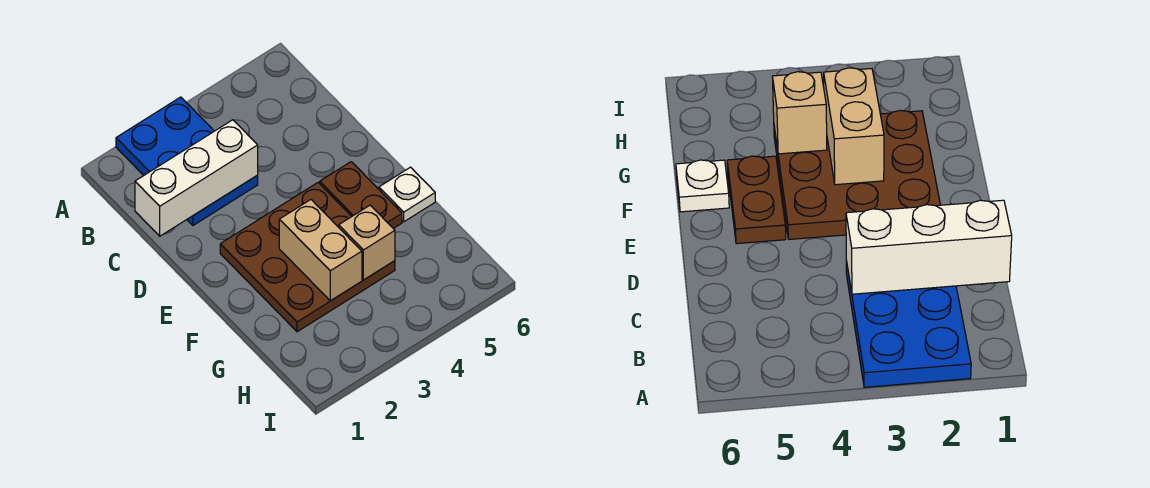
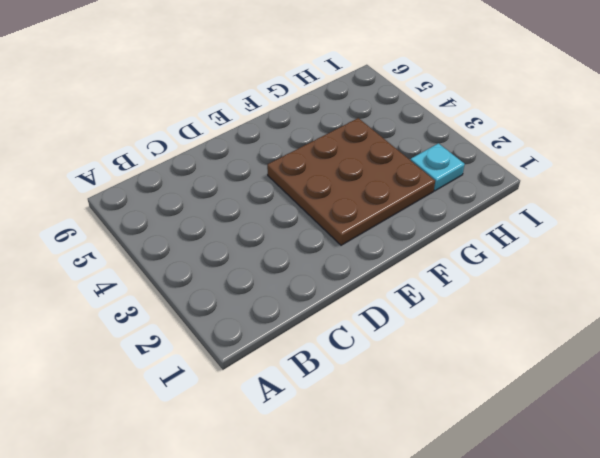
cyan 1x1 plate [411,143,465,191] -> none
none -> blue 2x3 plate [116,97,258,225]
none -> brown 1x2 plate [320,162,402,228]

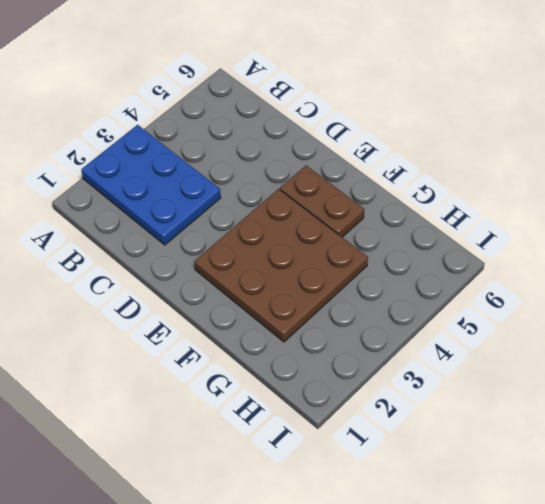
none -> white 1x1 plate [379,167,435,222]
none -> white 1x3 brick [135,120,258,236]

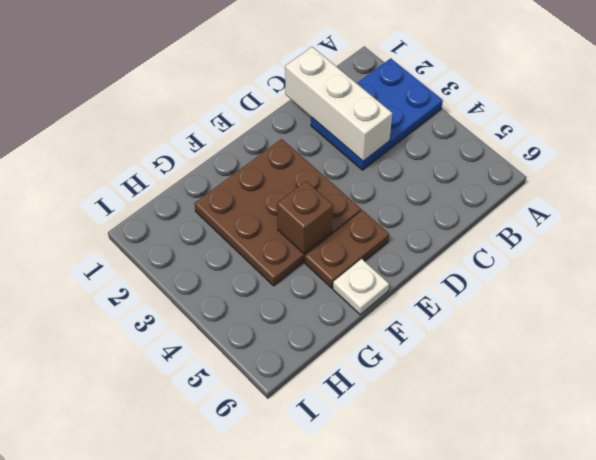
brown 1x1 brick [277,181,333,254] -> none
none -> tan 1x2 brick [279,200,362,301]
none -> tan 1x1 brick [339,205,395,280]

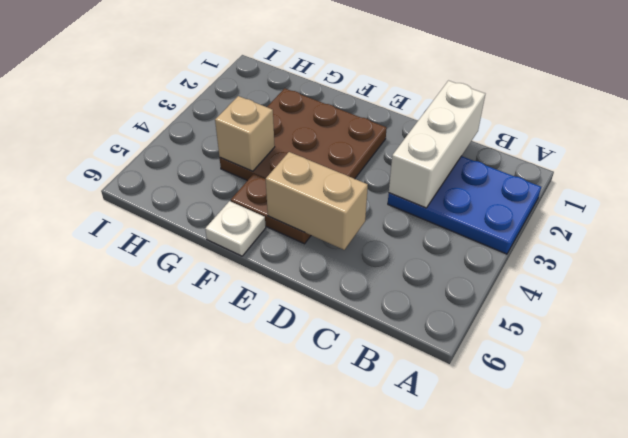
tan 1x2 brick [266,152,368,250] -> tan 1x2 brick moved to [279,200,362,301]

